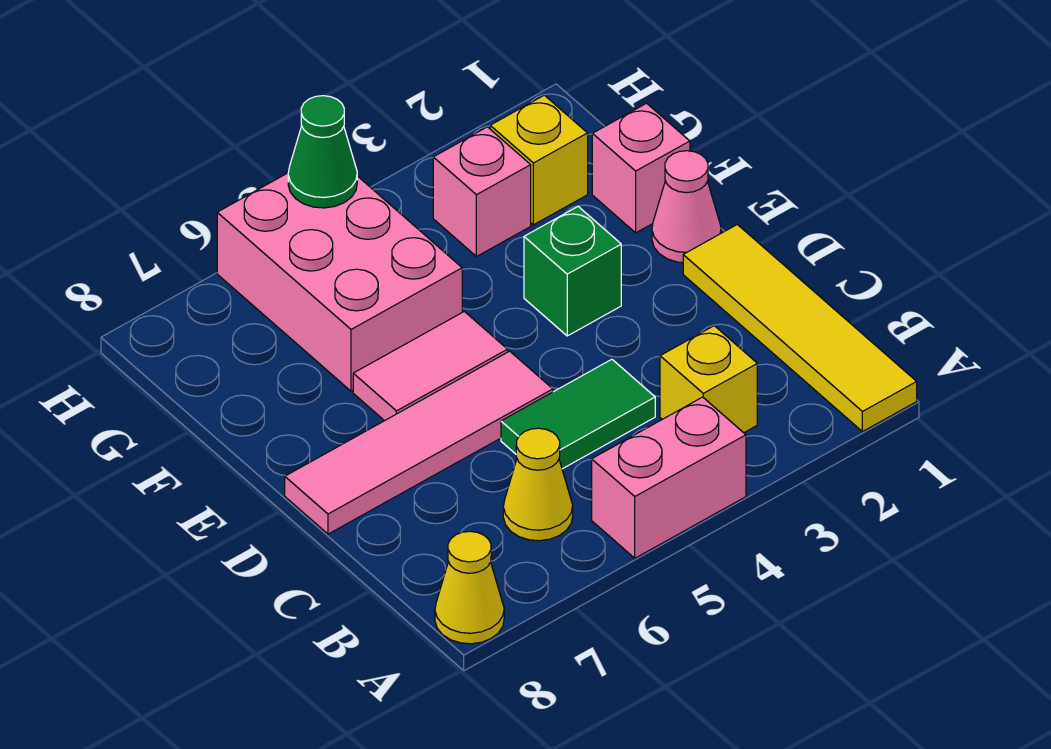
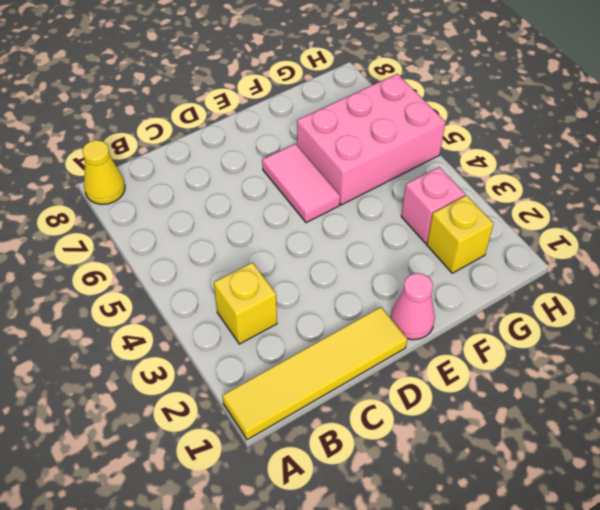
none -> pink 1x2 brick [592,397,746,558]
none -> yellow 1x1 cone [503,428,573,541]
none -> green 1x2 tile [501,359,655,469]

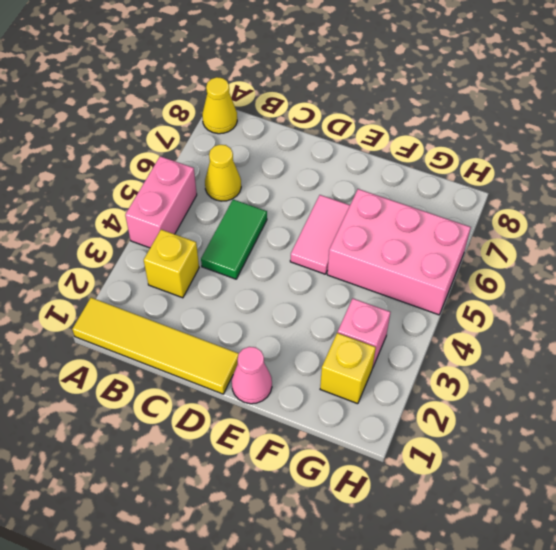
none -> pink 1x4 tile [285,351,553,534]
none -> green 1x1 brick [524,207,621,336]
none -> pink 1x1 brick [592,103,690,233]

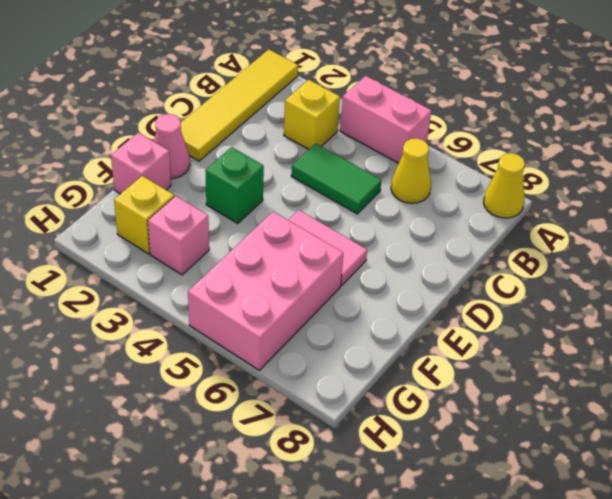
none -> pink 1x4 tile [285,351,553,534]
none -> green 1x1 cone [288,96,357,208]

